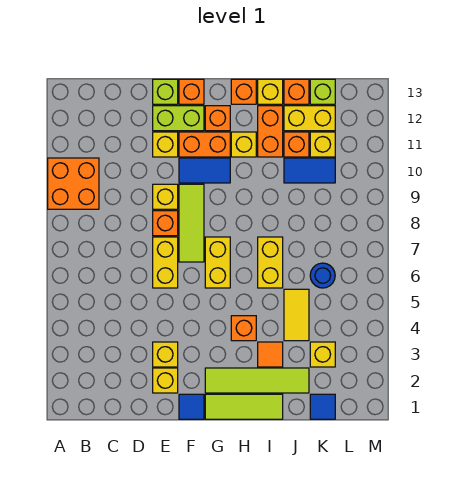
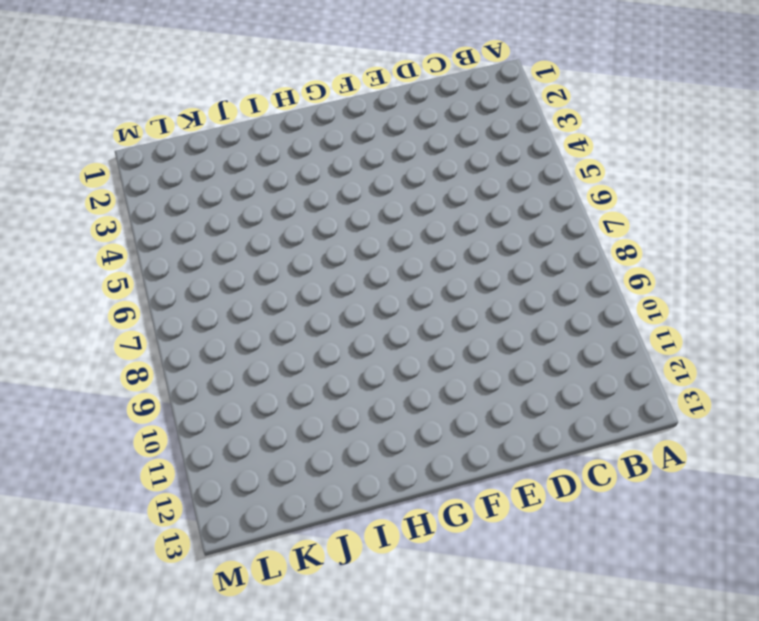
none -> orange 2x2 brick [48,158,99,209]
none -> yellow 1x1 brick [153,368,178,393]
none -> yellow 1x1 brick [153,342,178,367]
none -> yellow 1x2 brick [153,237,178,288]

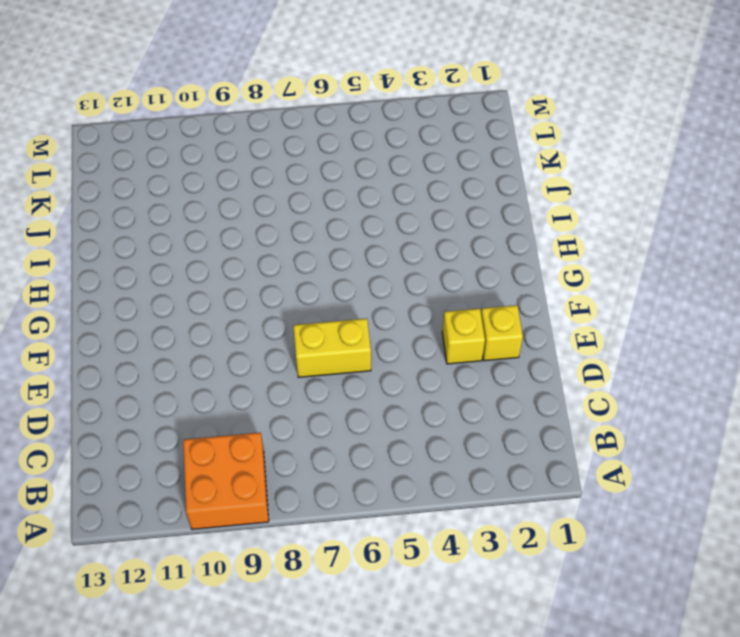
none -> orange 1x1 brick [153,211,178,236]
none -> yellow 1x1 brick [153,184,178,209]
none -> yellow 1x1 brick [153,132,178,157]
none -> lime 1x2 brick [153,106,204,131]

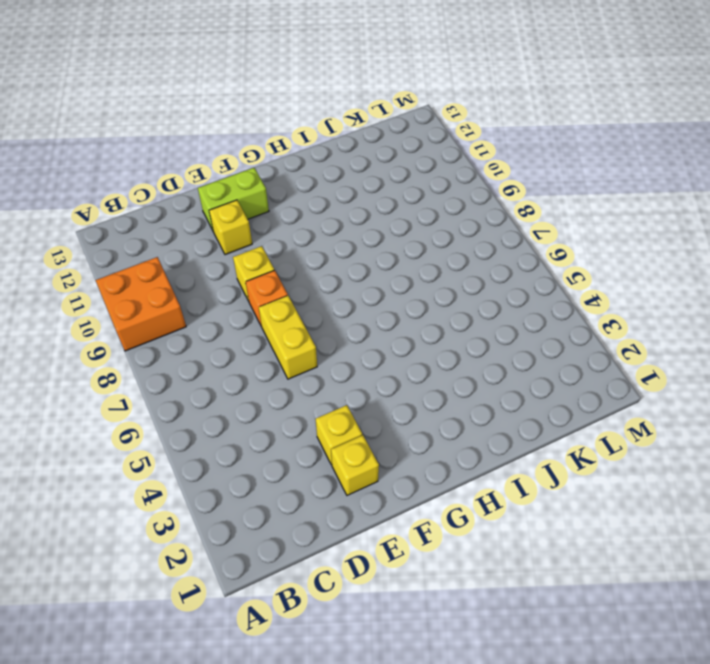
none -> lime 1x1 brick [153,79,178,104]
none -> blue 1x1 tile [179,394,204,419]
none -> lime 1x3 tile [179,184,204,262]
none -> blue 1x2 tile [179,158,230,183]

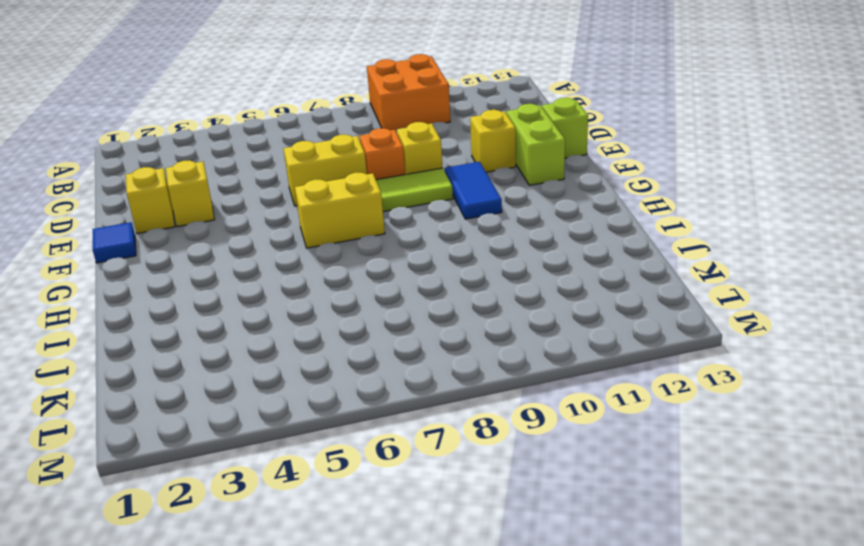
none -> orange 1x2 brick [179,132,230,157]
none -> orange 1x1 brick [179,79,204,104]
none -> lime 1x3 tile [205,394,283,419]
none -> lime 1x4 tile [205,368,309,393]

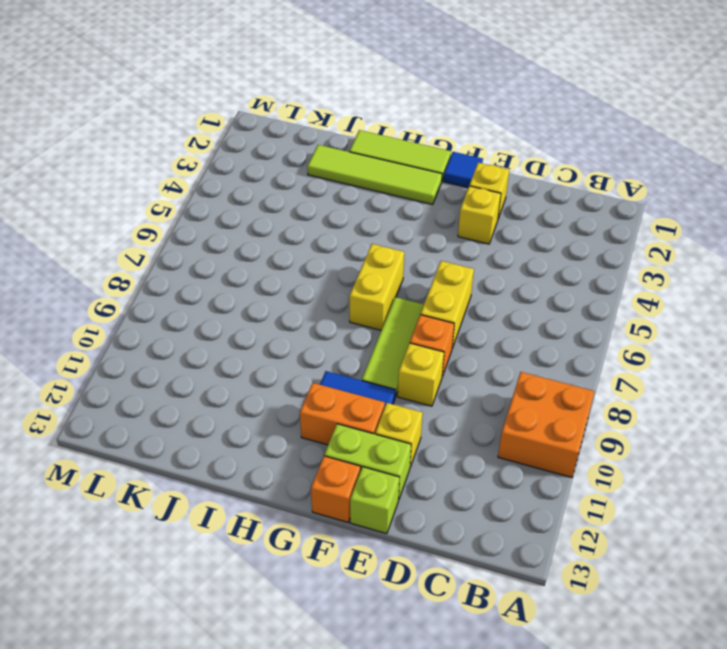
none -> orange 1x1 brick [205,106,230,131]
none -> orange 1x1 brick [231,316,256,341]
none -> yellow 1x1 brick [231,132,256,157]
none -> orange 1x1 brick [231,79,256,104]

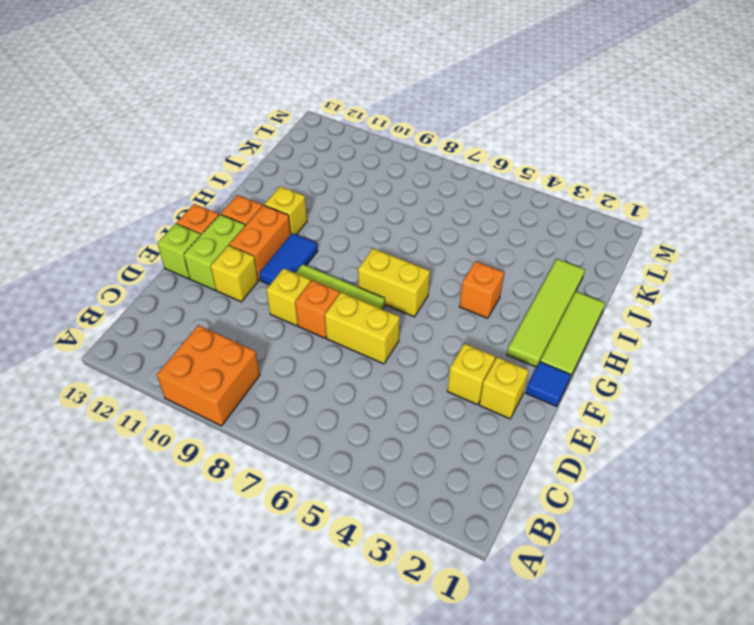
none -> orange 1x1 brick [231,79,256,104]
none -> orange 1x1 tile [258,342,283,367]
none -> yellow 1x2 brick [258,237,283,288]
none -> orange 1x2 brick [258,106,283,157]

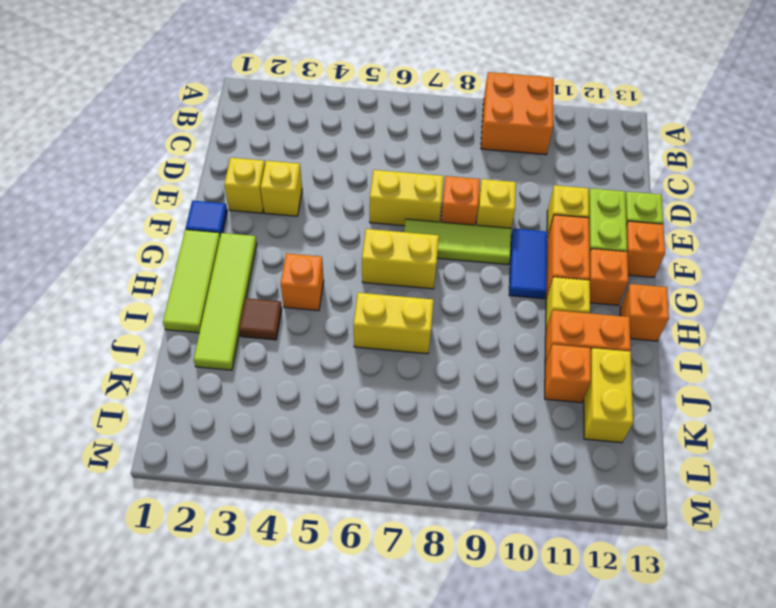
brown 1x1 tile [239,298,282,340] -> orange 1x1 tile [258,342,283,367]
none -> yellow 1x1 brick [258,79,283,104]
none -> yellow 1x2 tile [284,289,309,341]
none -> blue 1x2 tile [284,158,335,183]
none -> orange 1x1 brick [284,79,309,104]

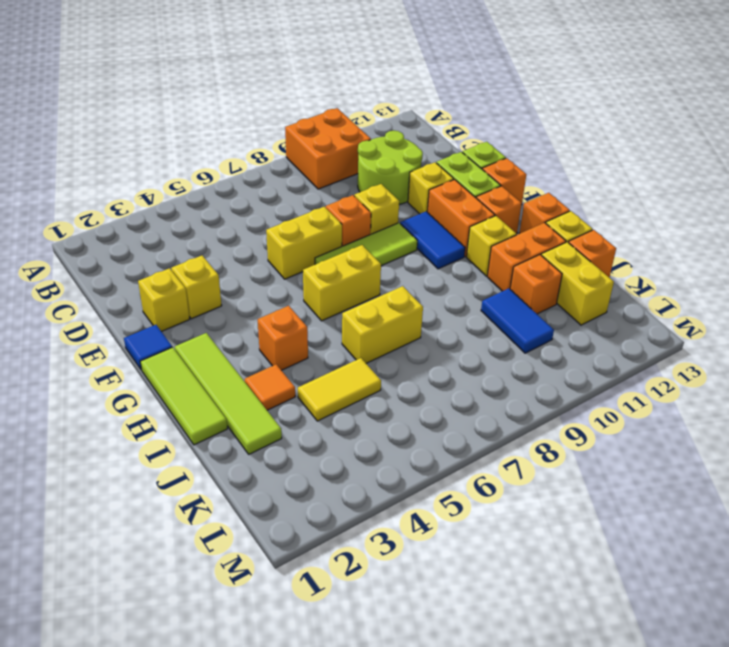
lime 2x2 round brick [358,131,423,204] -> none
none -> blue 1x1 tile [310,394,335,419]
none -> yellow 1x1 brick [310,342,335,367]
none -> blue 1x1 round brick [310,263,335,288]
none -> yellow 1x1 brick [310,132,335,157]

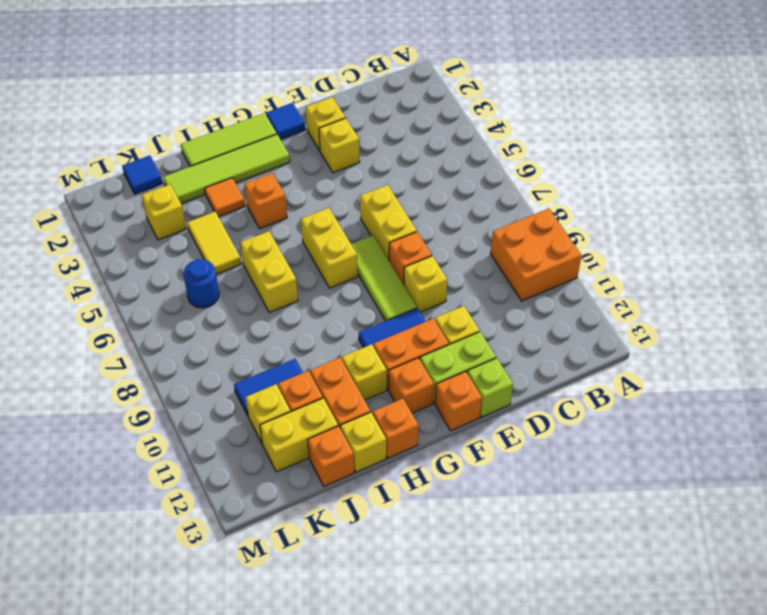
none -> lime 1x1 brick [310,79,335,104]

